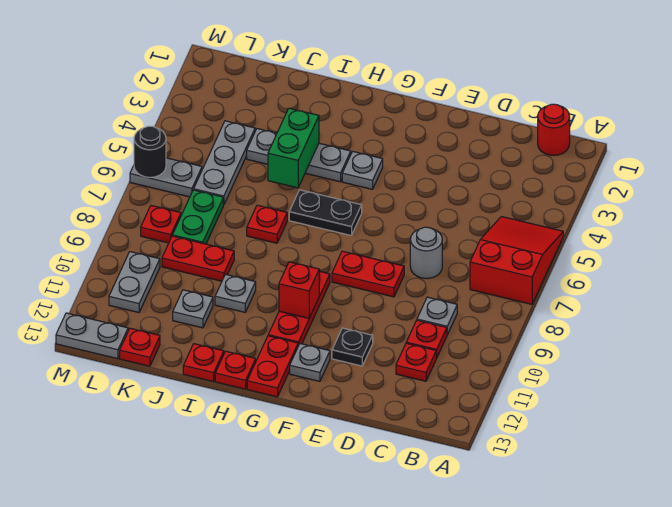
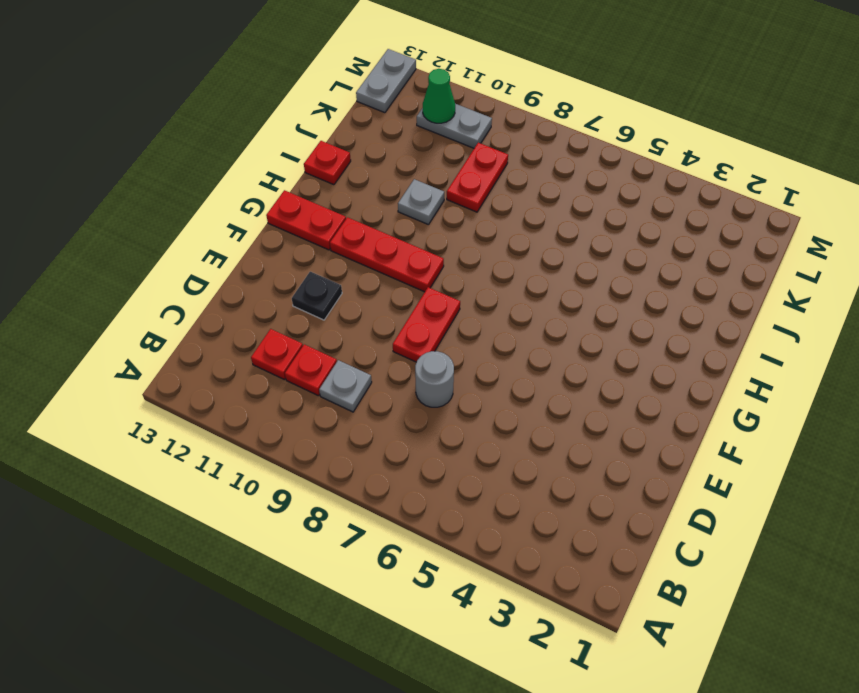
green 1x1 cone [423,69,455,123] -> none
none -> red 2x3 slope [470,217,563,304]
none -> red 1x1 round brick [538,104,570,155]
none -> grey 1x1 plate [290,344,330,381]
none -> grey 1x1 plate [342,151,383,189]

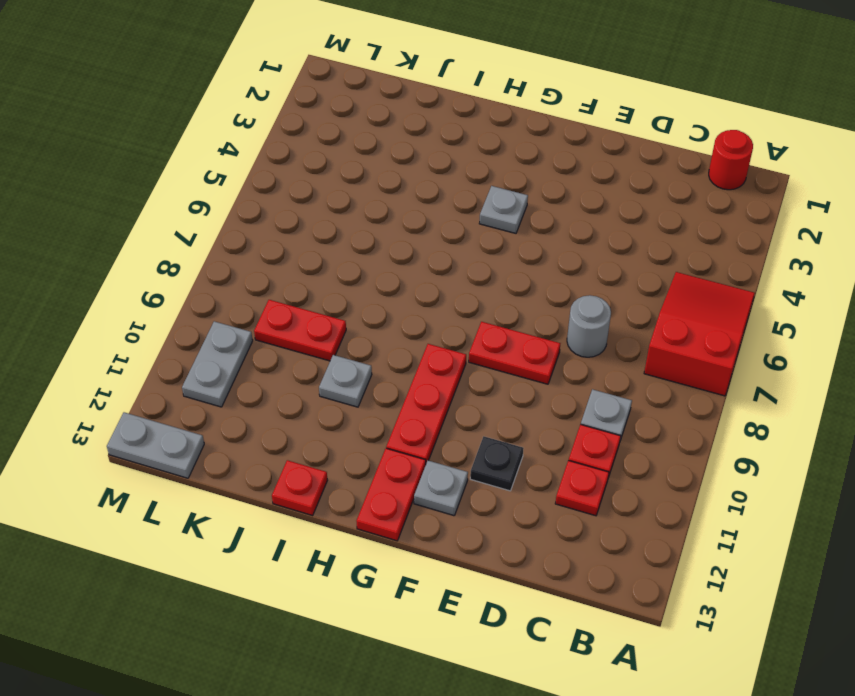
none -> black 1x2 plate [289,190,362,235]
none -> grey 1x3 plate [247,129,351,182]
none -> red 1x1 plate [215,351,256,389]
none -> red 1x1 plate [247,205,287,243]

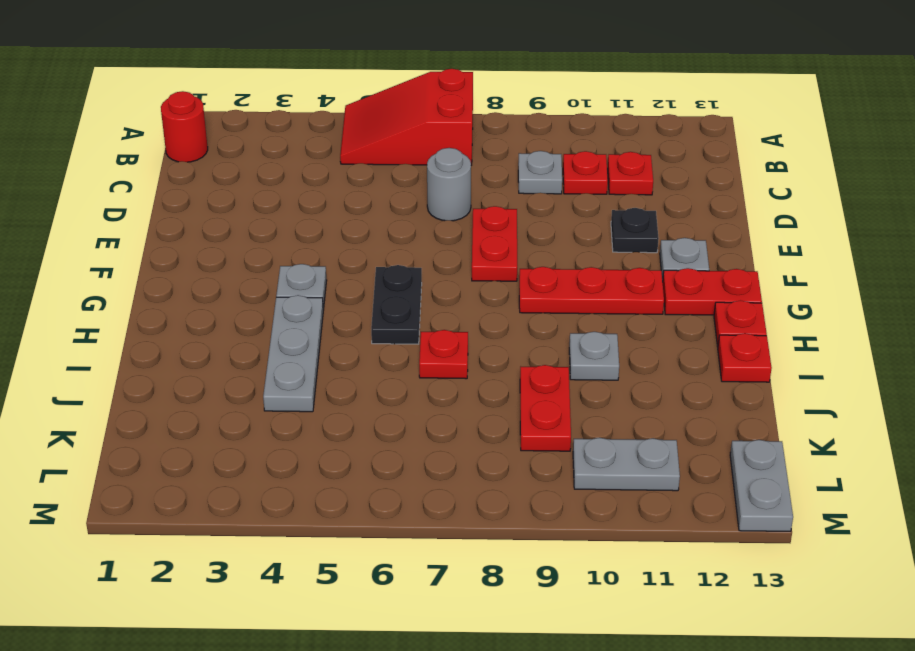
none -> grey 1x1 plate [173,290,213,328]
none -> grey 1x3 plate [194,121,255,205]
none -> green 1x2 plate [172,190,223,244]
none -> red 1x1 plate [120,328,160,366]

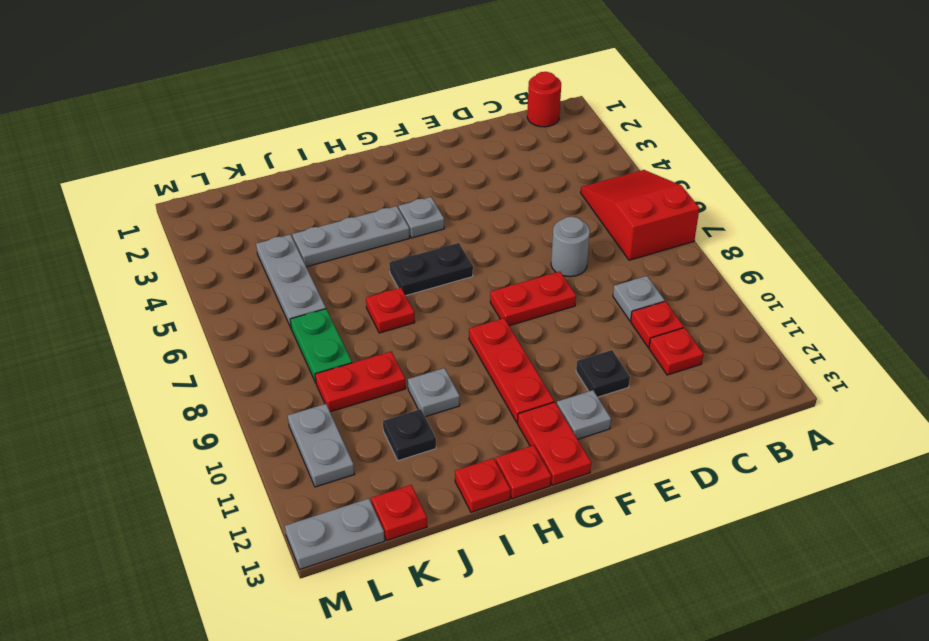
black 1x1 plate [383,409,436,461] -> grey 1x1 plate [173,290,213,328]
none -> grey 1x2 plate [130,158,202,197]
none -> red 1x1 plate [141,206,181,243]
none -> red 1x1 brick [279,262,319,318]
none -> green 1x2 brick [268,108,319,188]

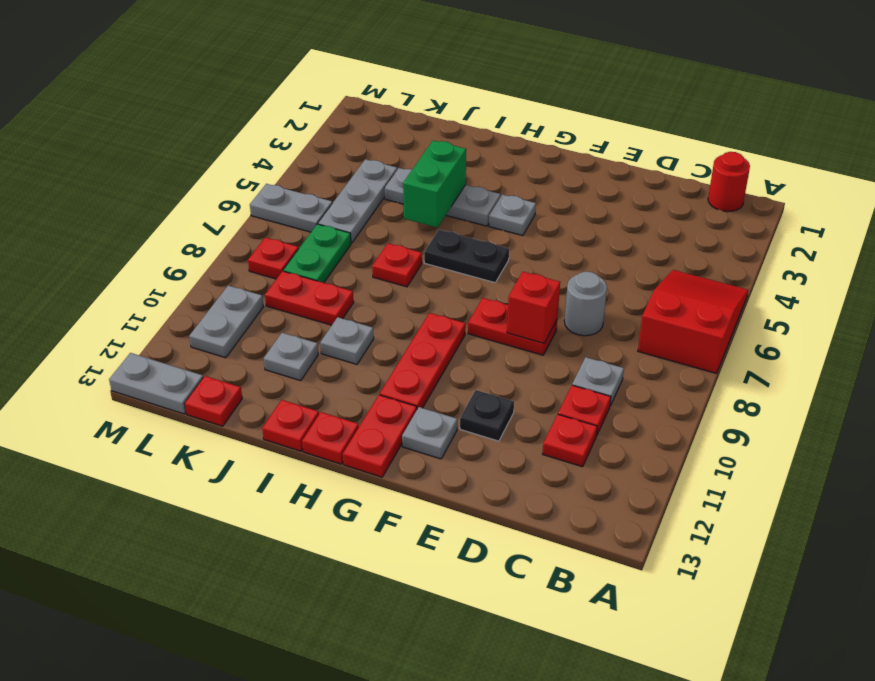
red 1x1 brick [507,272,560,343] -> red 1x1 brick moved to [279,262,319,318]
none -> black 1x1 round brick [134,126,166,177]

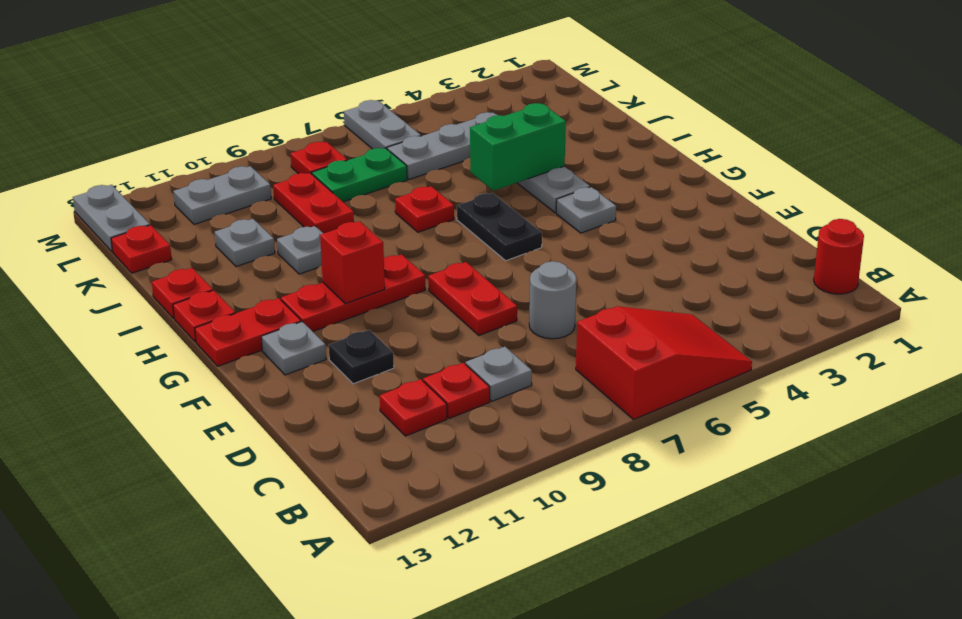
none -> black 1x1 round brick [134,126,166,177]

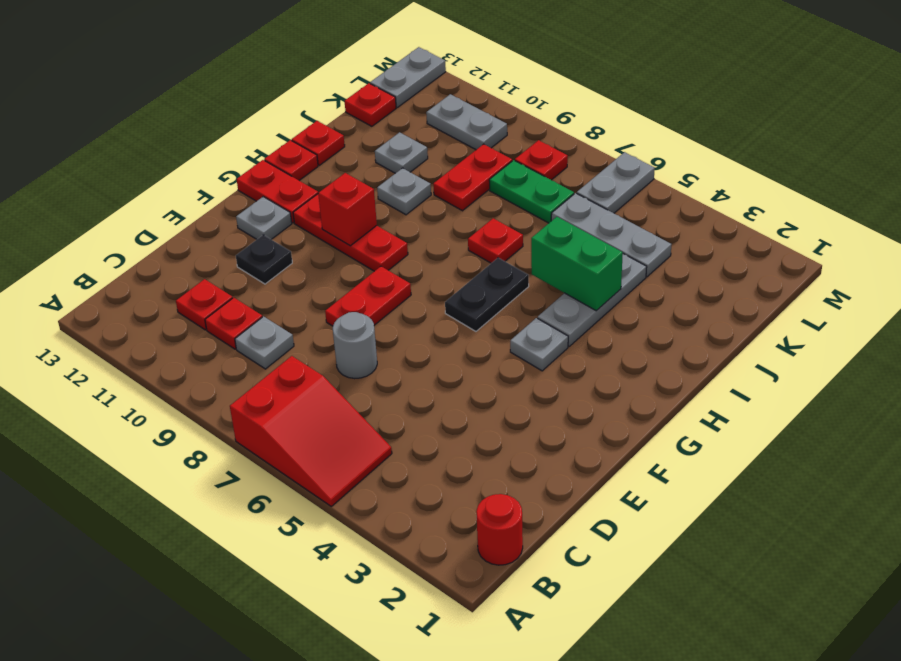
none -> black 1x1 round brick [134,126,166,177]

